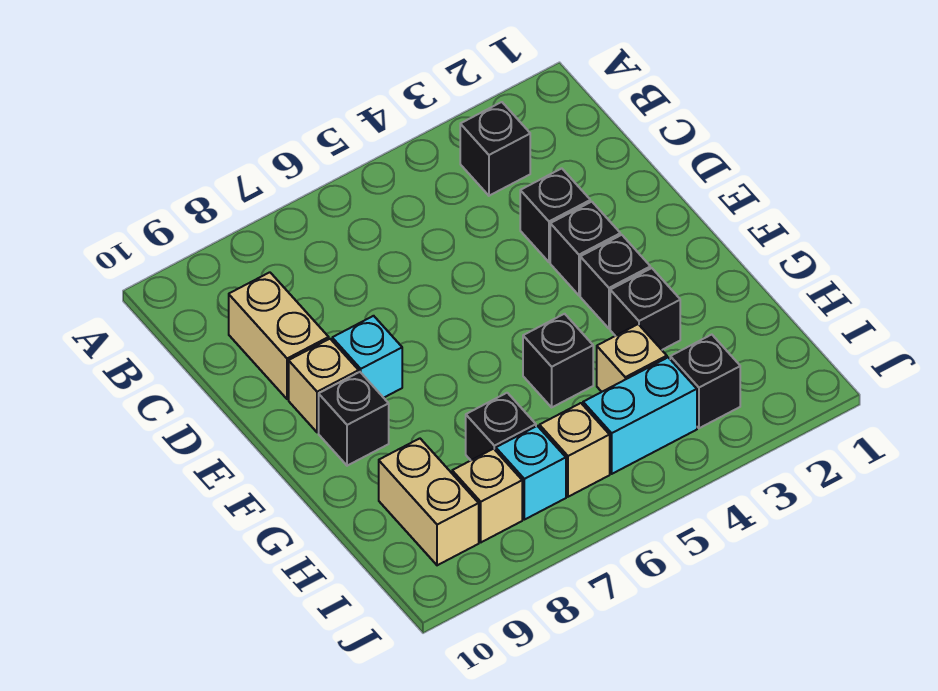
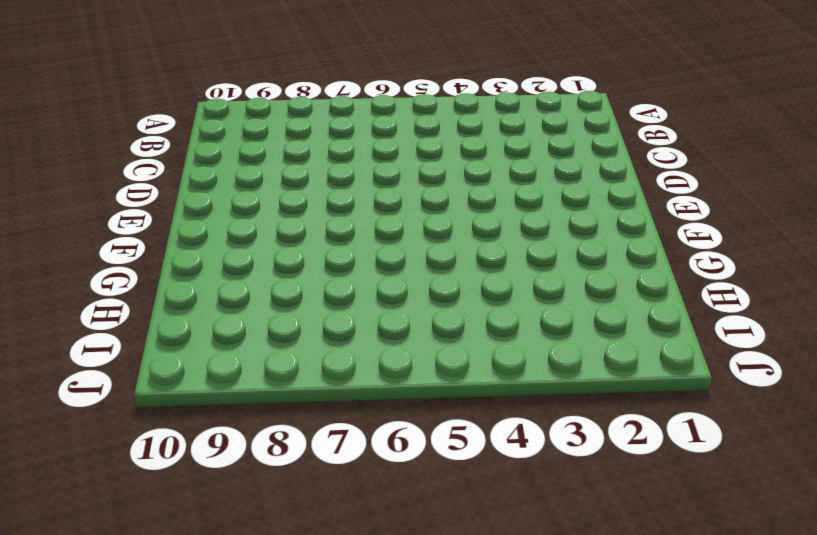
none -> black 1x1 brick [460,102,530,196]
none -> tan 1x2 brick [229,272,329,399]
none -> black 1x1 brick [520,168,590,262]

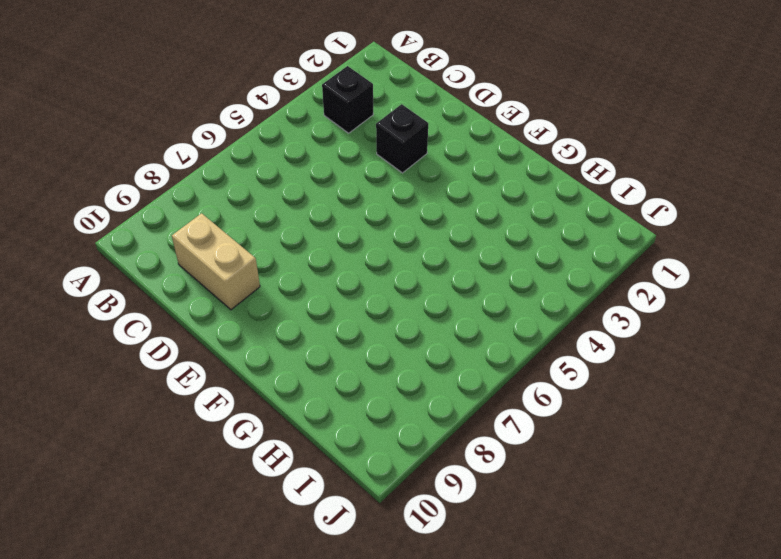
none -> black 1x1 brick [550,202,620,295]
none -> cyan 1x1 brick [332,316,402,398]
none -> tan 1x1 brick [289,339,359,432]

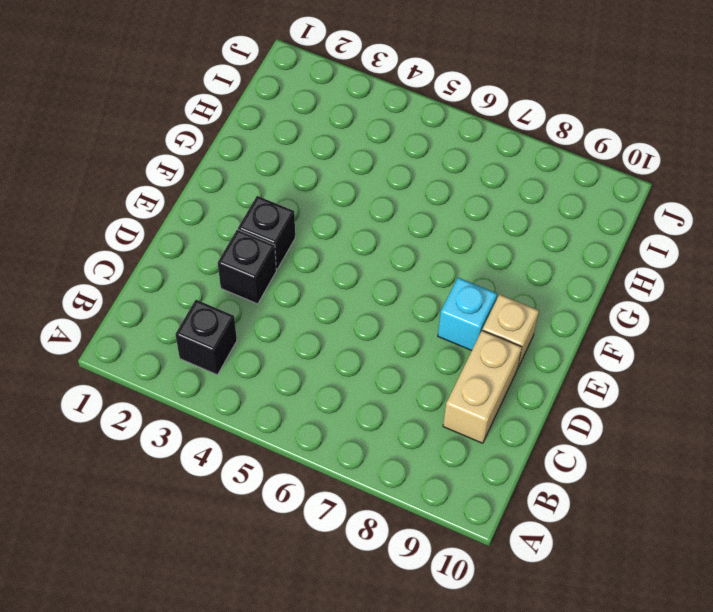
none -> black 1x1 brick [580,235,650,329]
none -> black 1x1 brick [319,372,389,466]
none -> black 1x1 brick [610,268,680,350]

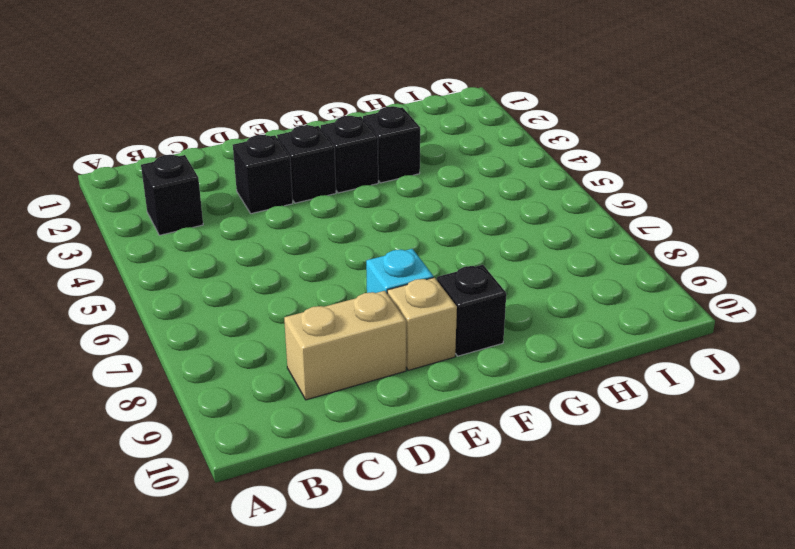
none -> black 1x1 brick [523,314,593,407]
none -> tan 1x1 brick [597,324,667,392]
none -> black 1x1 brick [466,393,536,460]

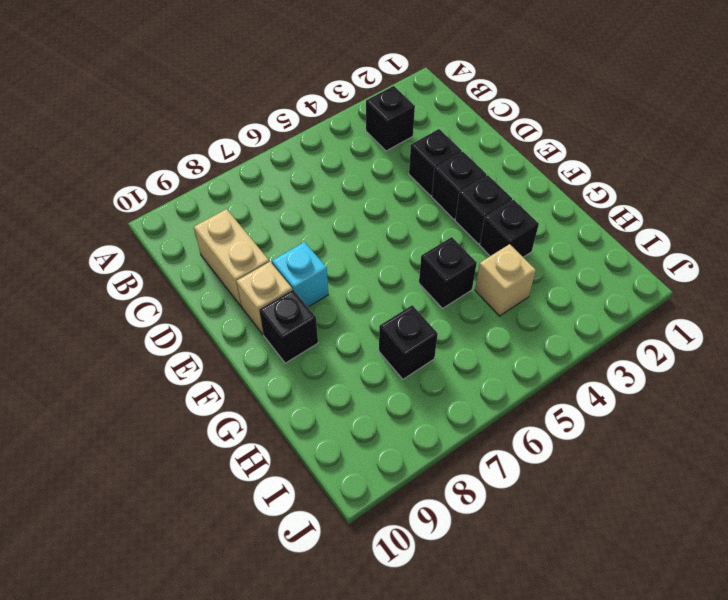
none -> tan 1x2 brick [379,438,479,565]
none -> black 1x1 brick [670,335,740,428]
none -> cyan 1x2 brick [583,357,697,474]

